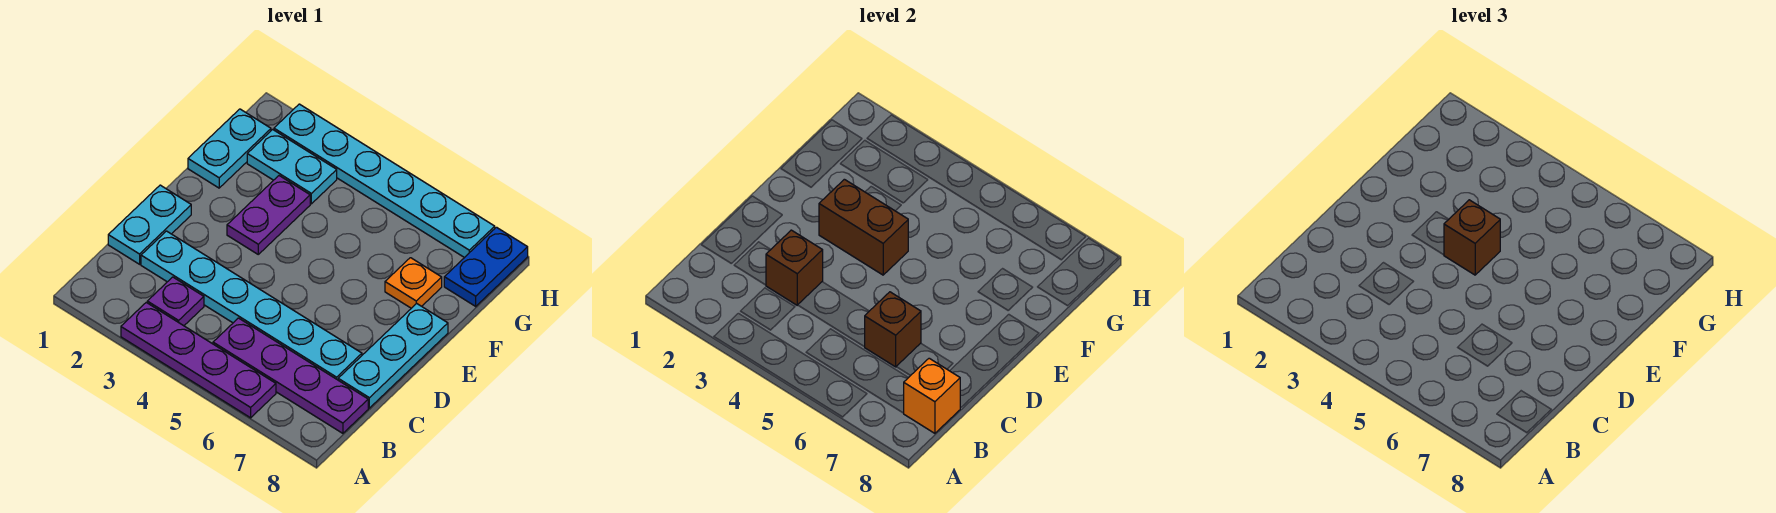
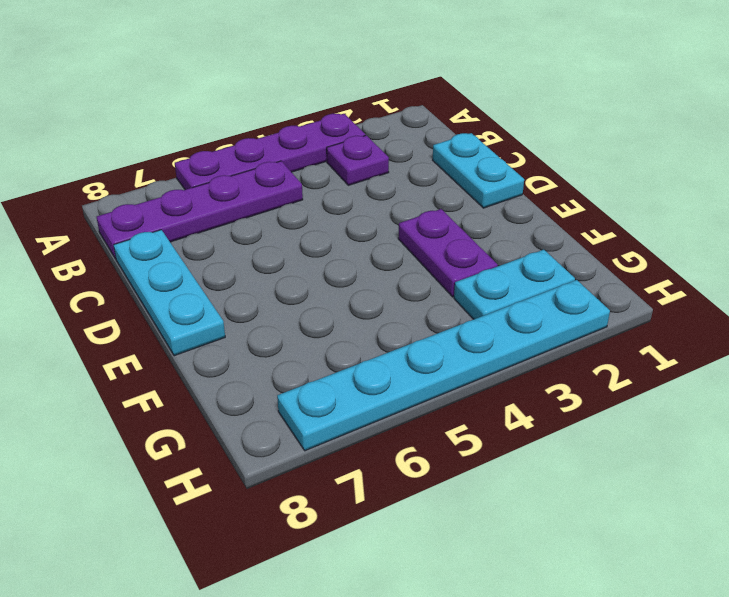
none -> cyan 1x6 plate [141,231,362,380]
none -> cyan 1x2 plate [188,109,271,188]
none -> orange 1x1 plate [385,258,442,308]

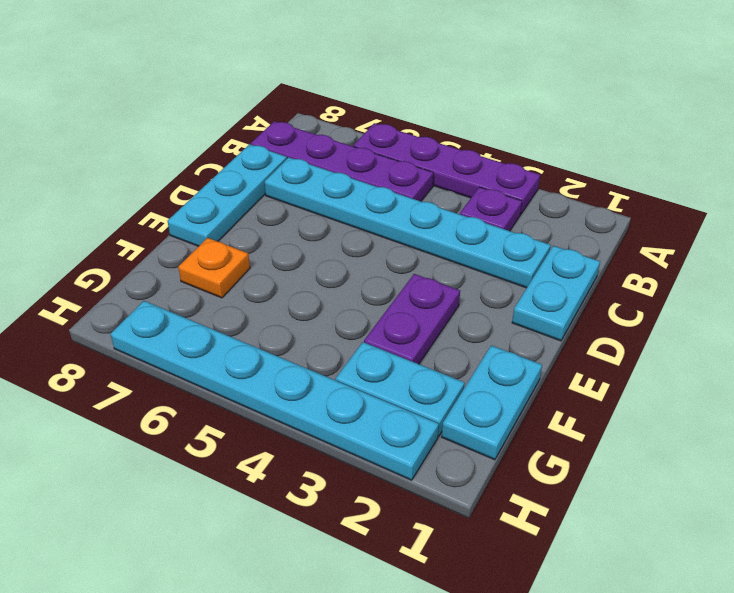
none -> blue 1x2 plate [444,227,528,306]
none -> orange 1x1 brick [904,358,960,433]
none -> brown 1x1 brick [766,230,823,305]

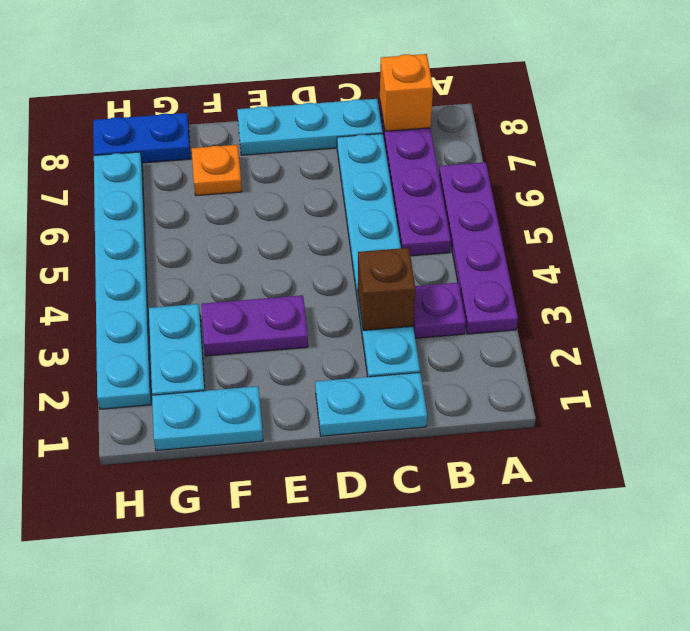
none -> brown 1x1 brick [865,292,921,367]
none -> brown 1x2 brick [819,179,908,275]
none -> brown 1x1 brick [1444,200,1500,275]

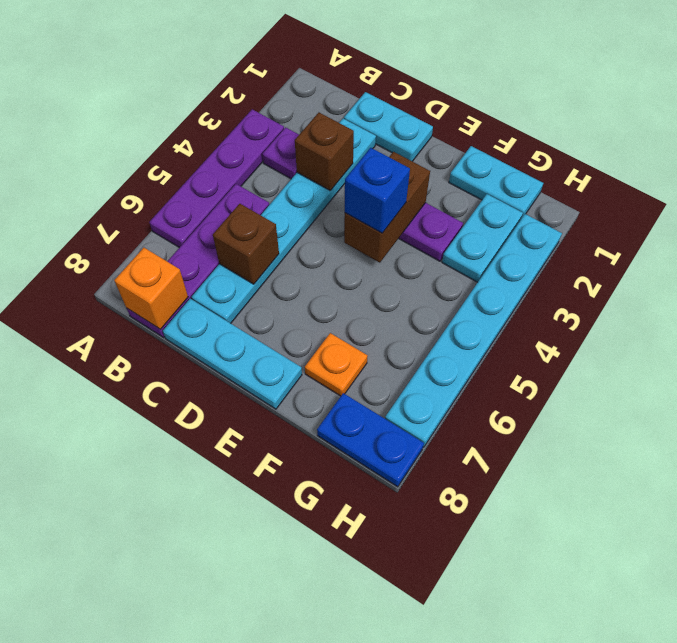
blue 1x1 brick [345,148,410,233] -> brown 1x1 brick [1444,200,1500,275]

